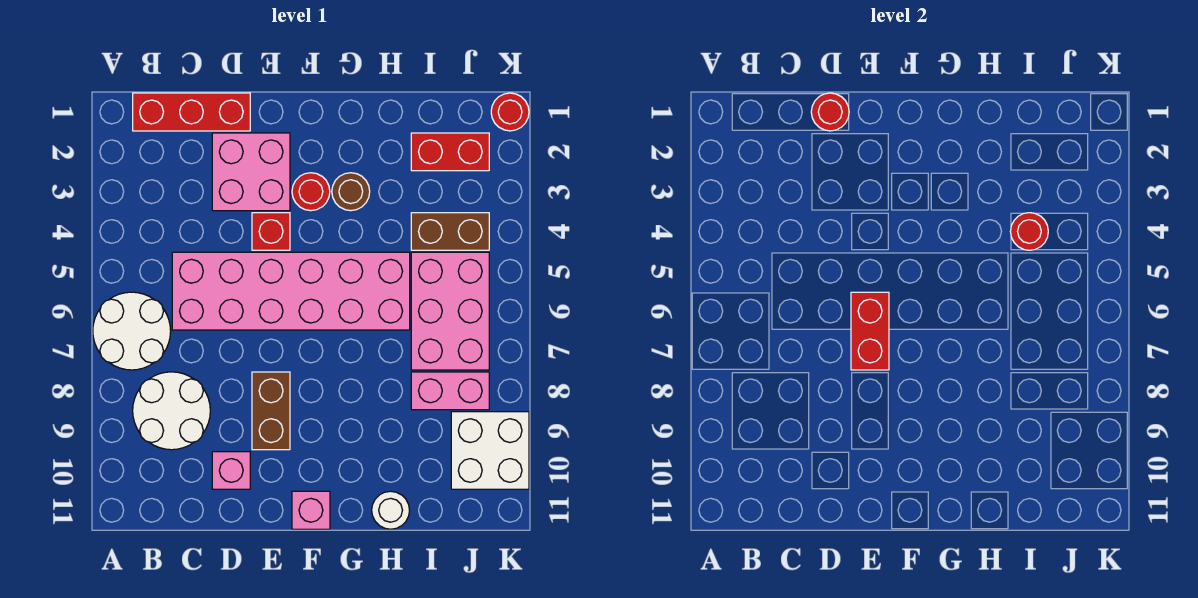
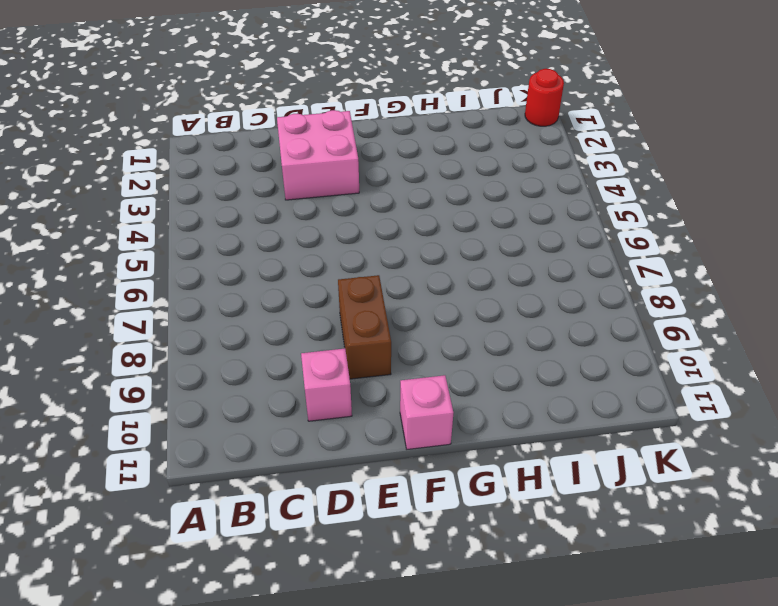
none -> white 2x2 round brick [93,292,171,370]
none -> red 1x3 brick [133,93,250,131]
none -> white 2x2 round brick [133,372,210,450]

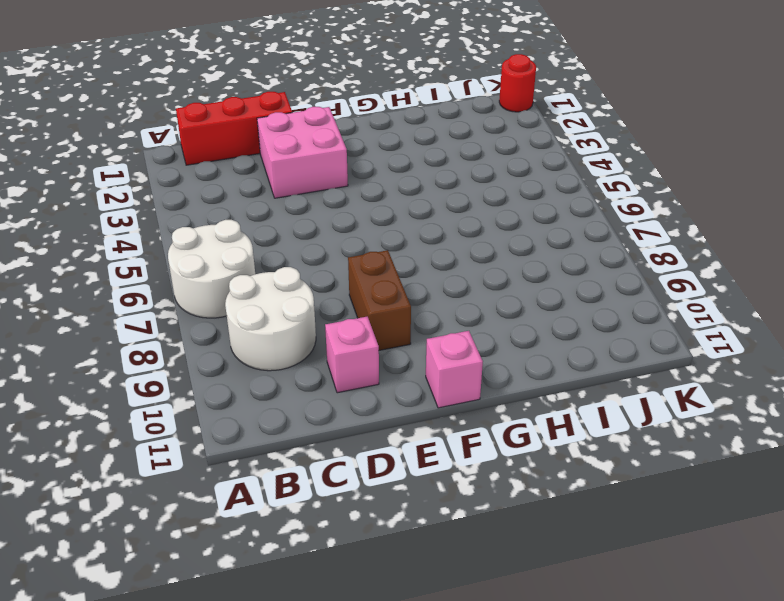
none -> pink 2x6 brick [172,252,410,330]
none -> red 1x1 brick [252,213,290,250]
none -> red 1x1 round brick [292,173,330,211]

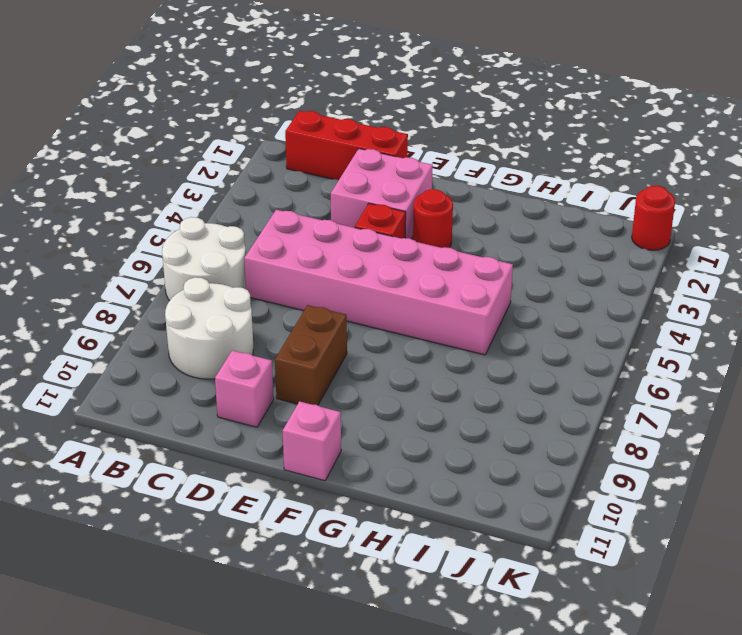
none -> brown 1x1 round brick [332,173,370,211]
none -> white 1x1 round brick [372,491,410,529]
none -> red 1x2 brick [411,133,489,171]

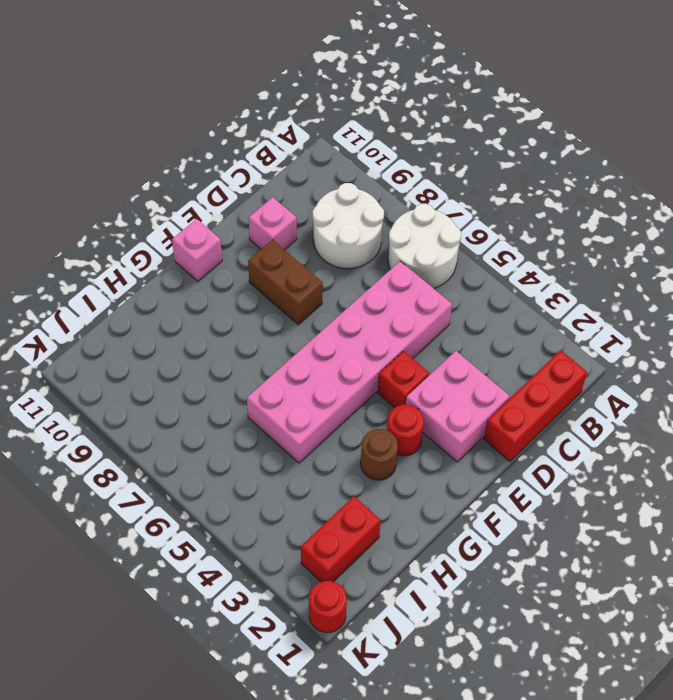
none -> white 1x1 round brick [372,491,410,529]
none -> brown 1x2 brick [411,213,489,250]
none -> pink 2x3 brick [411,252,489,370]

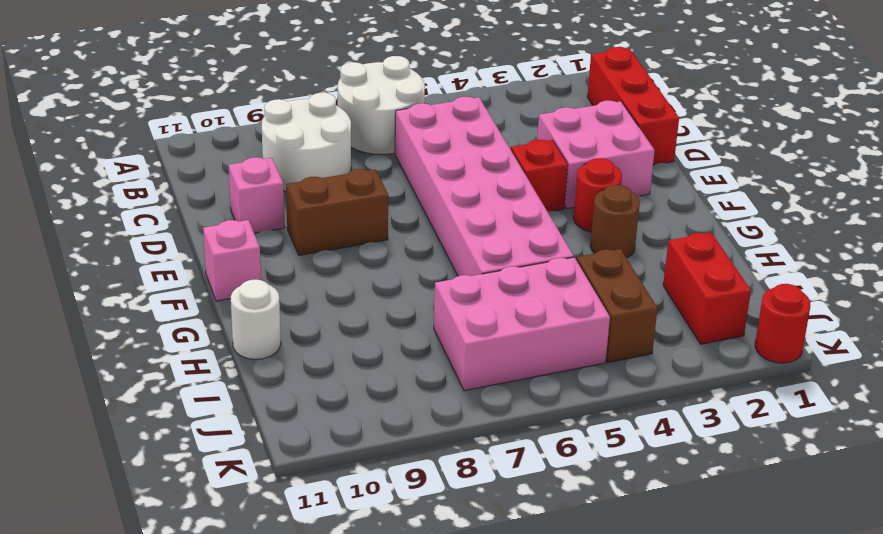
none -> pink 1x2 brick [411,372,489,410]
none -> white 2x2 brick [451,412,529,489]
none -> red 1x1 round brick [811,93,849,131]

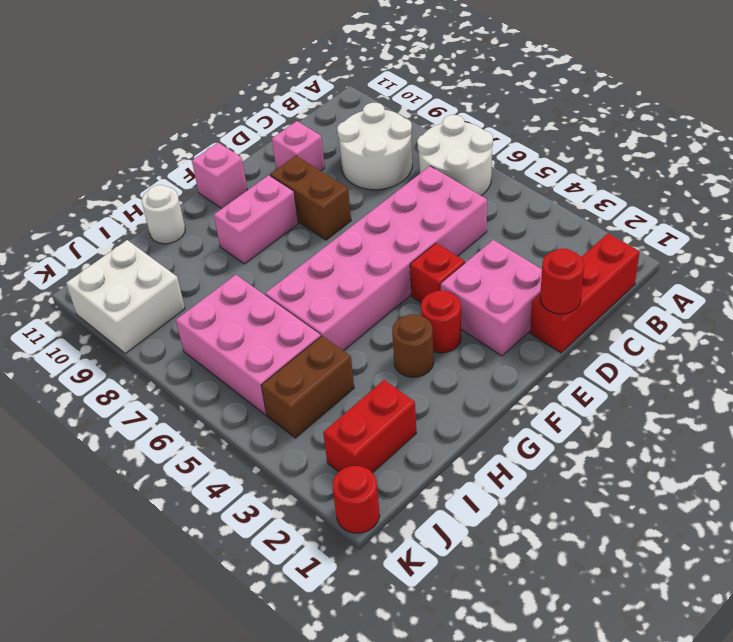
pink 1x2 brick [214,175,298,264] -> pink 1x2 brick moved to [411,372,489,410]
none -> red 1x2 brick [851,292,889,370]
none -> red 1x1 round brick [1011,213,1048,250]

